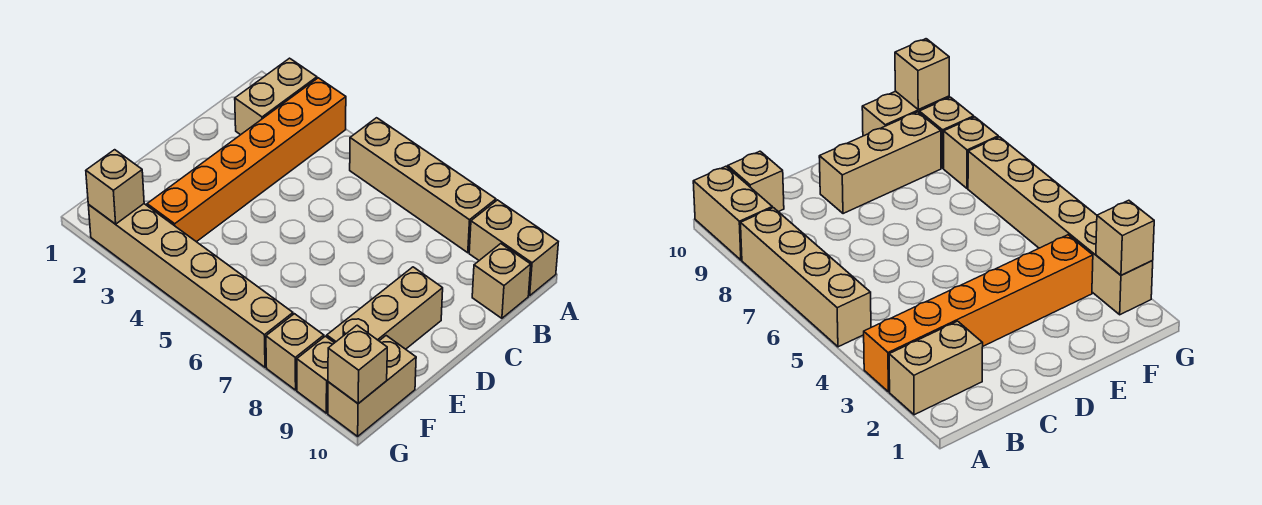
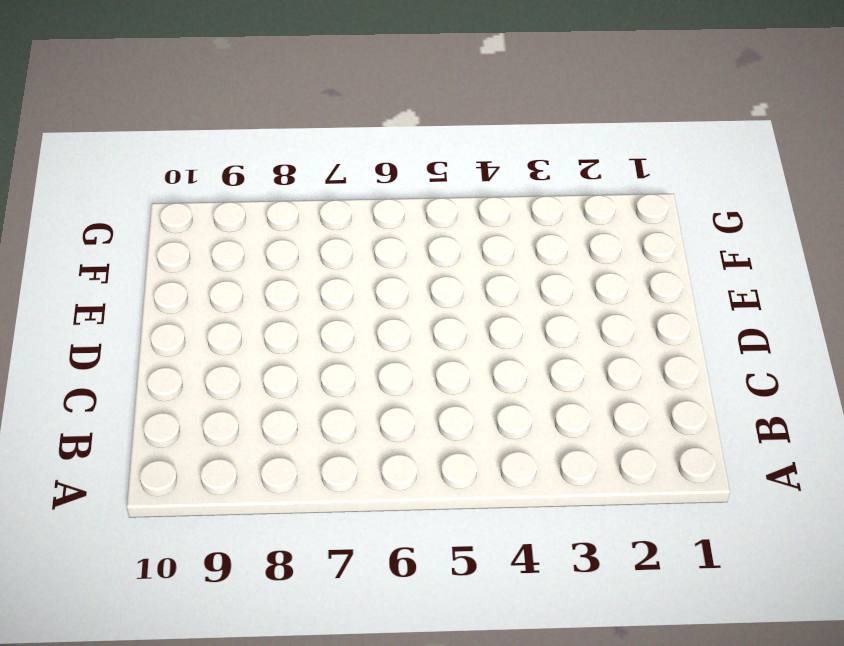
none -> tan 1x2 brick [235,58,317,135]
none -> orange 1x6 brick [147,78,346,242]
none -> tan 1x4 brick [350,118,496,253]

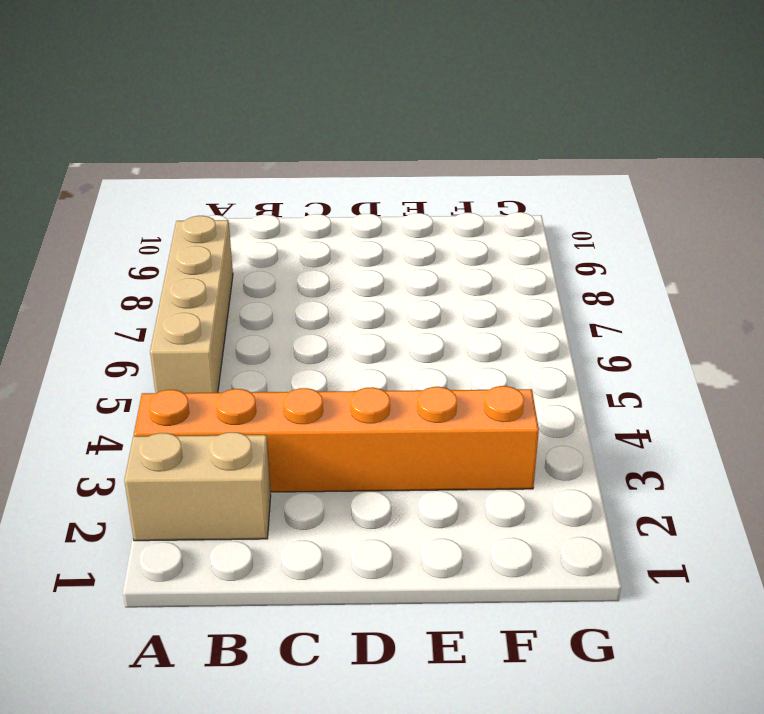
none -> tan 1x2 brick [469,200,558,296]
none -> tan 1x1 brick [472,244,531,318]
none -> tan 1x3 brick [327,267,443,349]

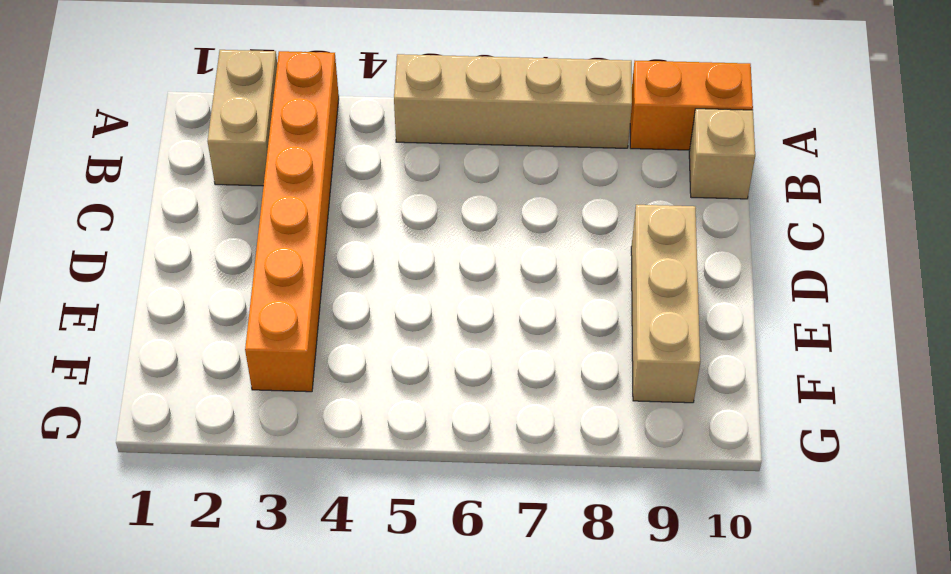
orange 1x2 brick [630,61,753,150] -> tan 1x2 brick [469,200,558,296]
none -> tan 1x2 brick [328,336,416,436]
none -> tan 1x6 brick [88,204,293,367]
none -> tan 1x1 brick [266,314,324,390]

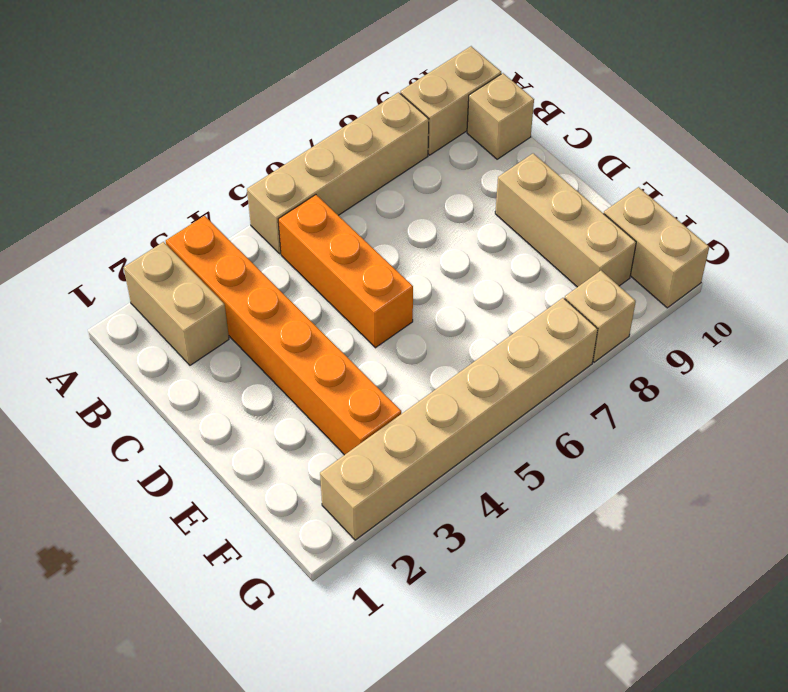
orange 1x3 brick [278,195,413,348] -> none
none -> tan 1x1 brick [297,336,334,413]
none -> tan 1x1 brick [86,150,144,224]
none -> tan 1x1 brick [328,325,387,403]

